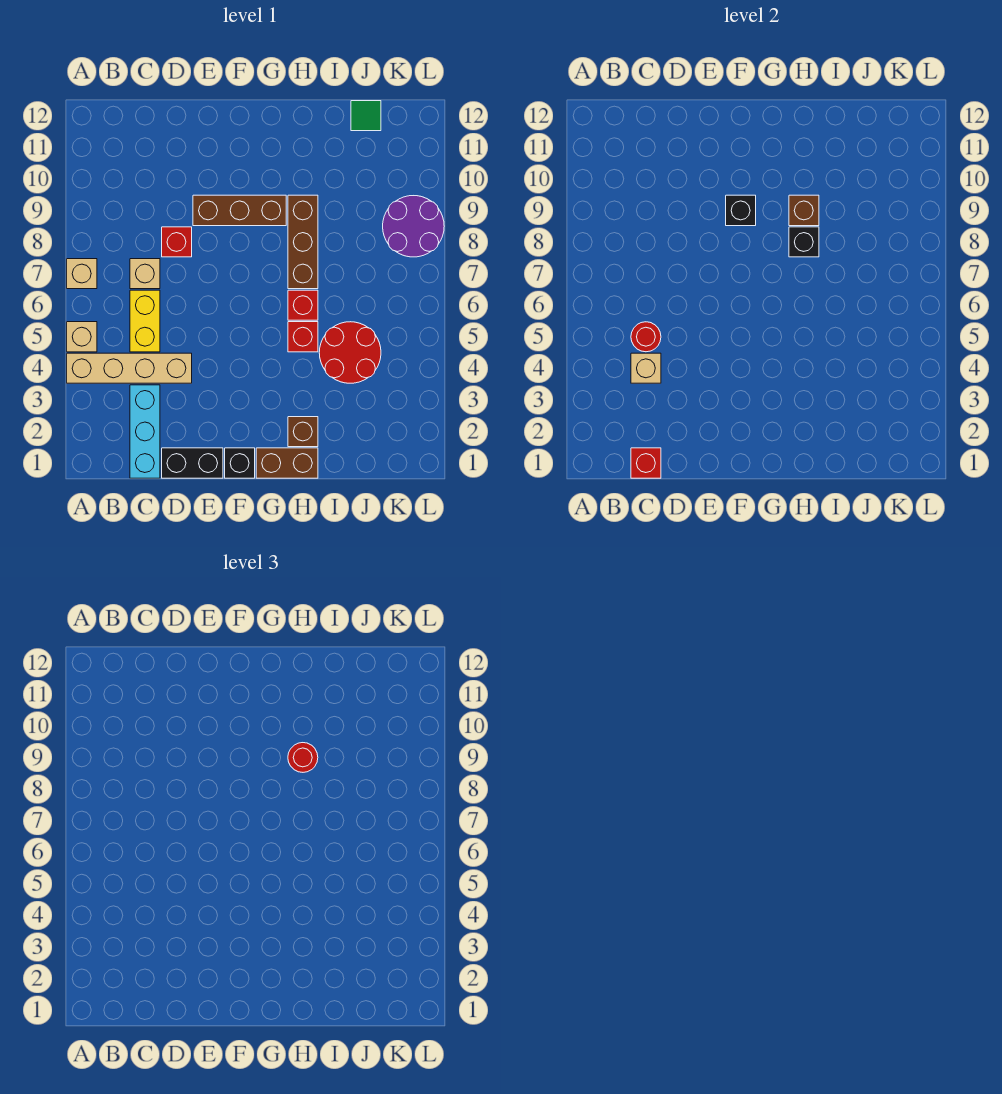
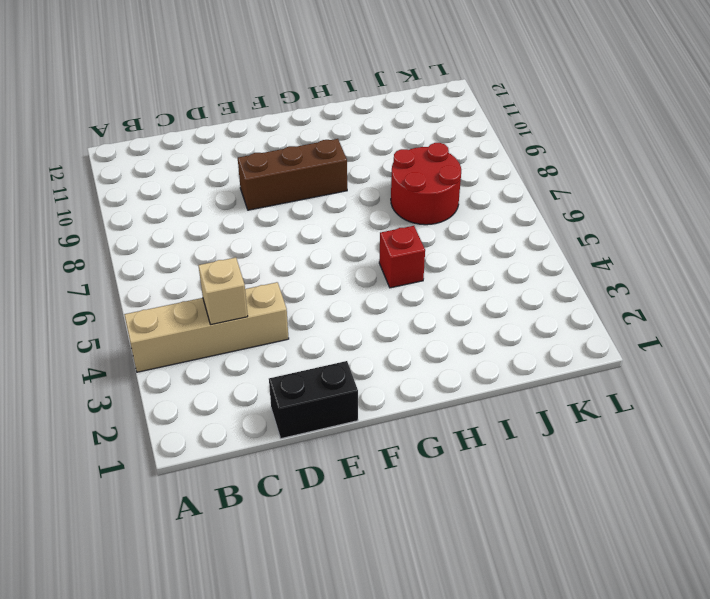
red 2x2 round brick [391,143,461,225] -> red 2x2 round brick moved to [319,322,381,383]
none -> tan 1x1 brick [67,322,97,352]
none -> tan 1x1 brick [67,259,97,289]
none -> cyan 1x3 brick [130,385,160,478]

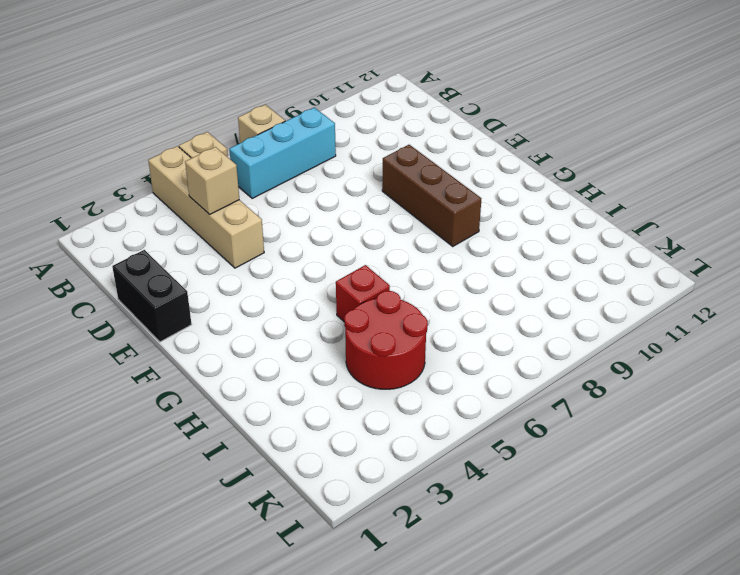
cyan 1x3 brick [230,108,336,198] -> cyan 1x3 brick moved to [130,385,160,478]
none -> yellow 1x2 brick [130,290,160,352]
none -> tan 1x1 brick [130,259,160,289]
none -> red 1x1 brick [162,227,192,257]

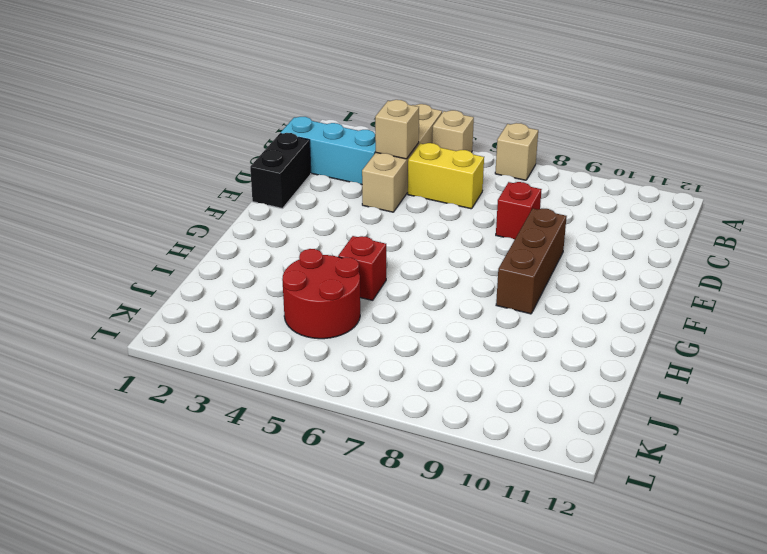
none -> tan 1x1 brick [130,259,160,289]
none -> black 1x1 brick [225,448,255,478]
none -> brown 1x2 brick [256,448,318,478]

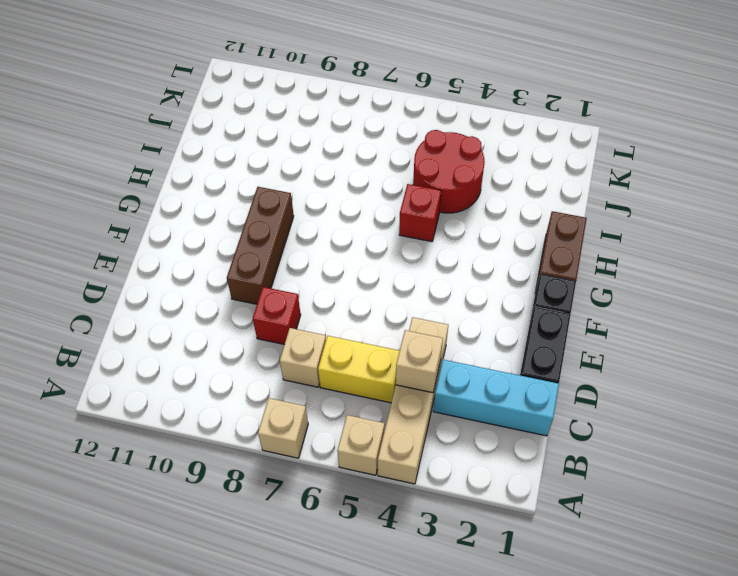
none -> brown 1x1 brick [288,417,318,447]
none -> red 1x1 brick [288,290,318,320]
none -> brown 1x3 brick [288,195,318,289]

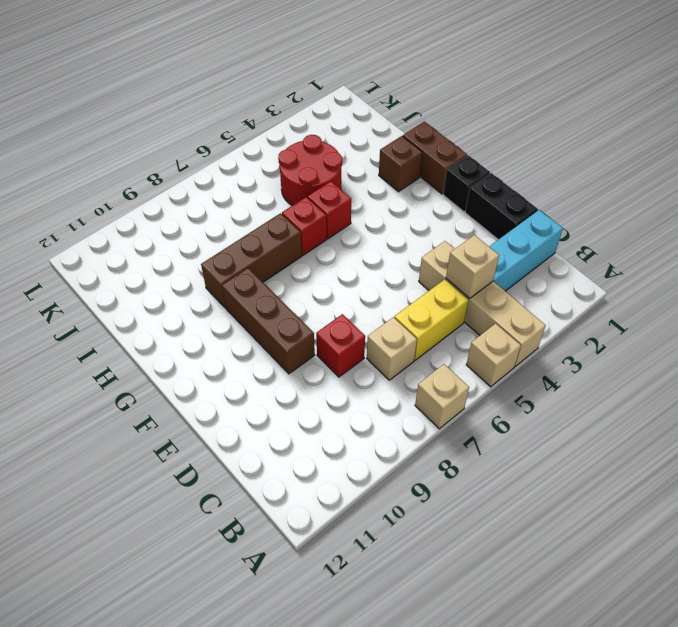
none -> green 1x1 tile [351,101,381,131]
none -> purple 2x2 round brick [383,196,444,257]
none -> red 1x1 brick [631,448,661,478]

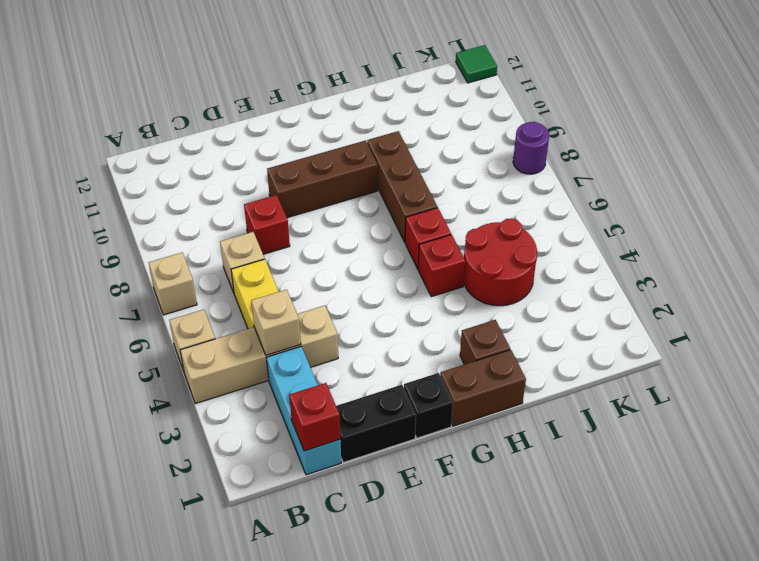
purple 1x1 round brick [513,122,549,174] -> purple 2x2 round brick [383,196,444,257]
green 1x1 tile [456,45,497,83] -> green 1x1 tile moved to [351,101,381,131]
none -> red 1x1 round brick [631,322,661,352]
none -> black 1x1 brick [726,195,756,226]
none -> black 1x1 brick [789,227,819,257]

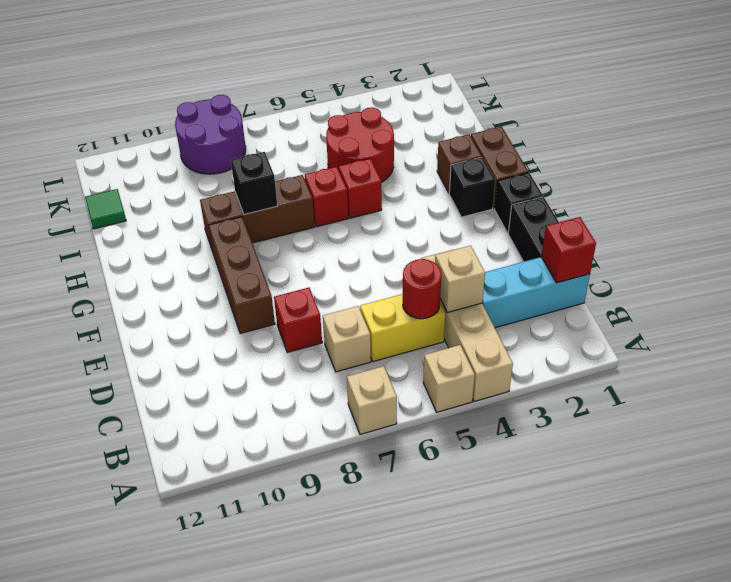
black 1x1 brick [449,157,495,217] -> black 1x1 brick moved to [726,195,756,226]
none -> brown 1x1 brick [789,195,819,226]
none -> red 1x1 round brick [288,743,318,772]

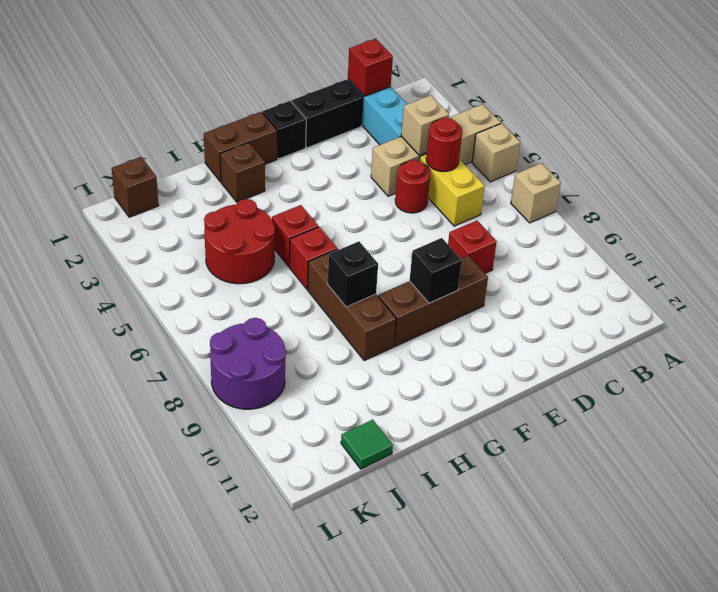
red 1x1 round brick [395,160,430,213] -> red 1x1 round brick moved to [288,743,318,772]
brown 1x1 brick [112,157,159,217] -> brown 1x1 brick moved to [789,195,819,226]
none -> tan 1x1 brick [130,259,160,289]

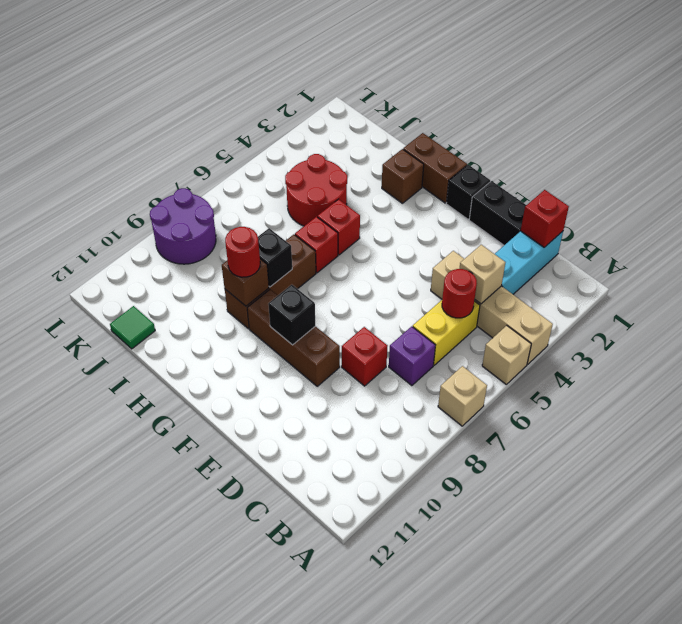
purple 1x1 brick [389,326,435,386] -> tan 1x1 brick [130,259,160,289]

